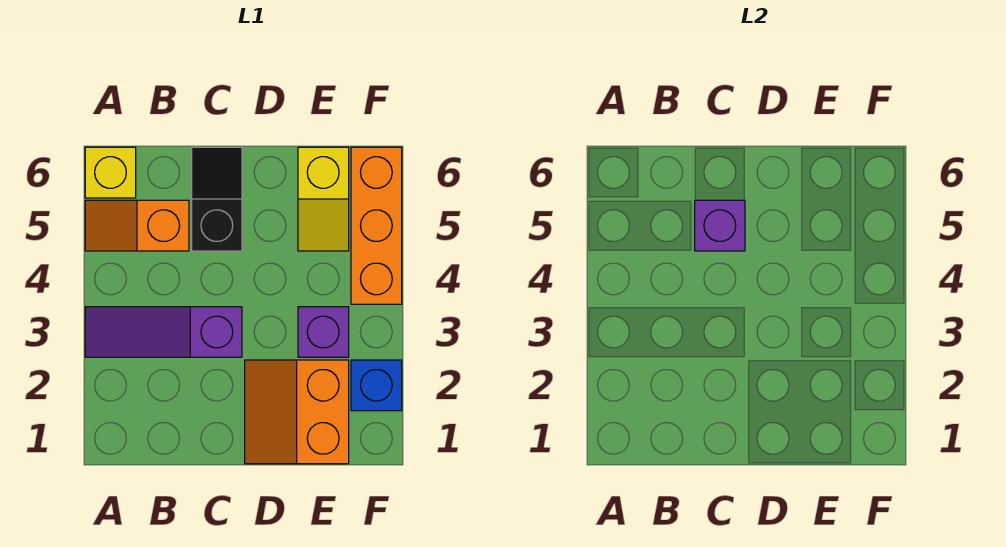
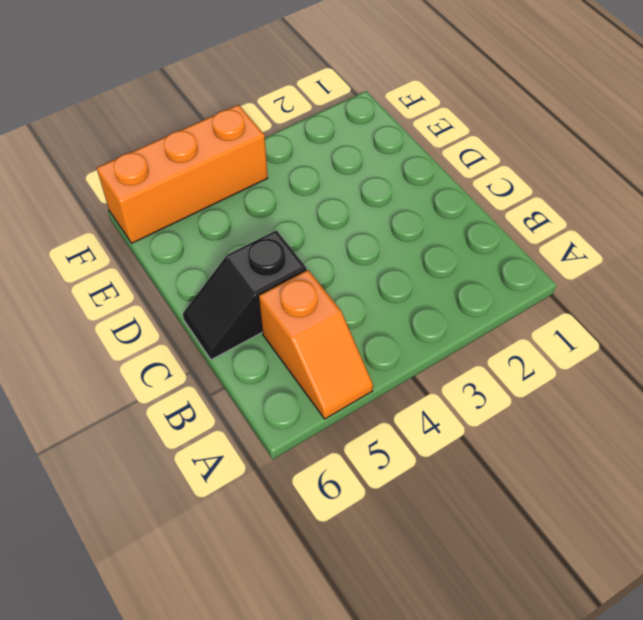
none -> purple 1x3 slope [85,307,242,357]
none -> yellow 1x1 brick [85,147,136,198]

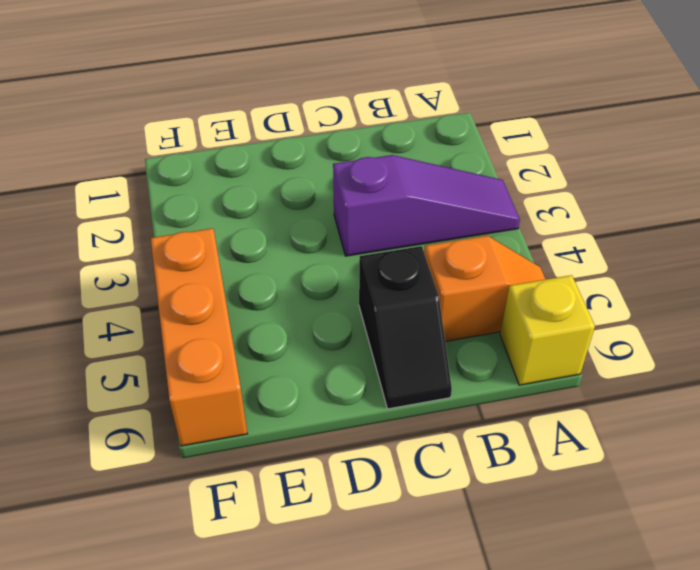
none -> orange 2x2 slope [245,360,349,464]
none -> purple 1x1 brick [298,307,349,357]

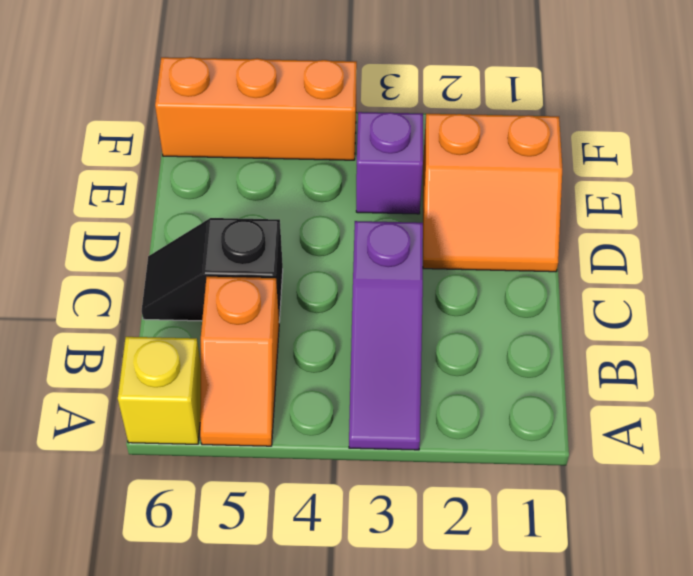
none -> yellow 1x2 slope [298,147,349,251]
none -> blue 1x1 brick [351,360,402,411]

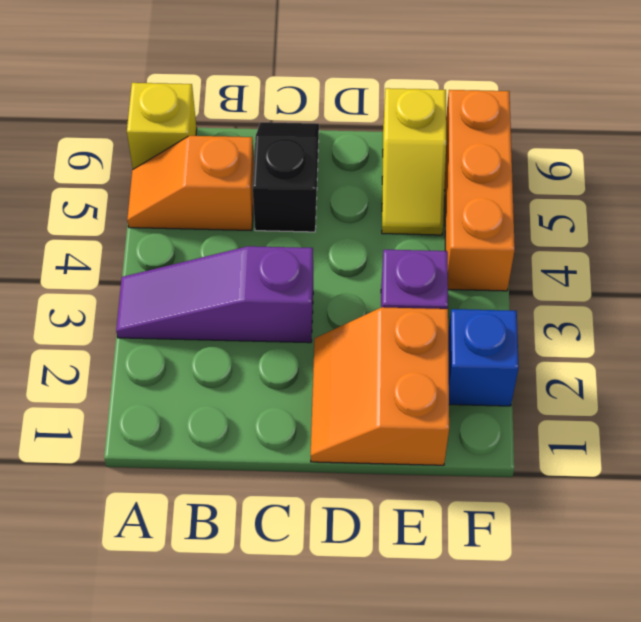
none -> purple 1x1 brick [695,200,745,251]

